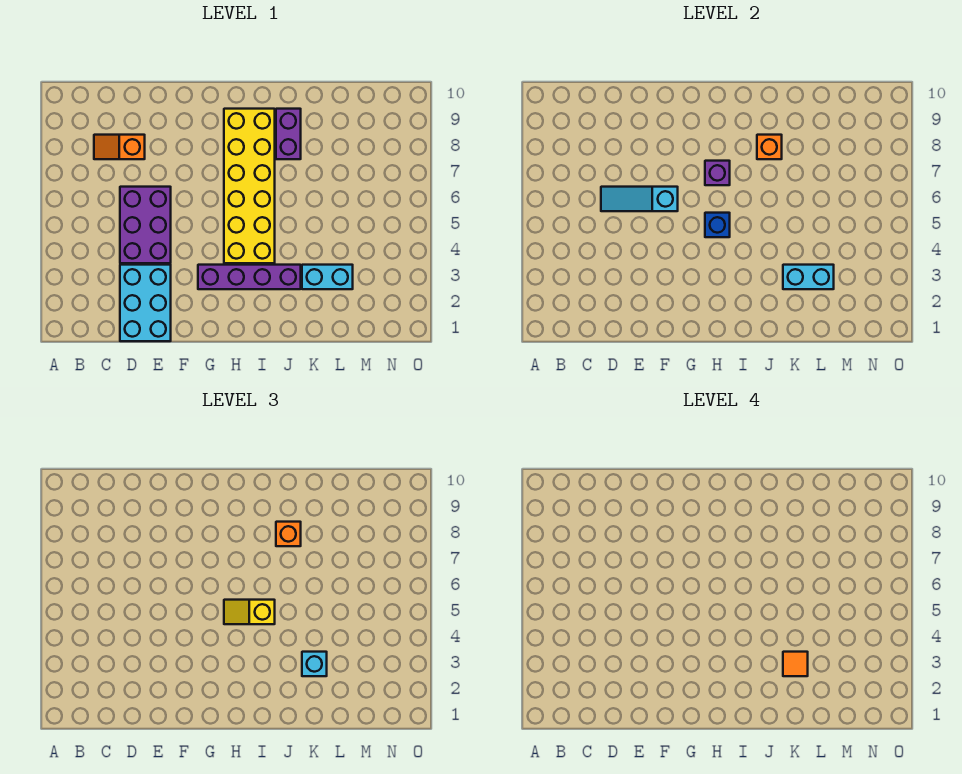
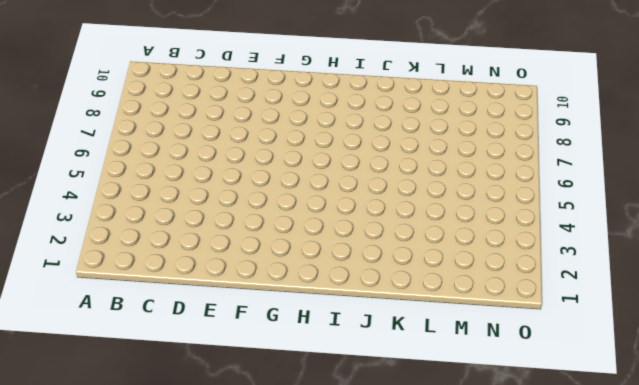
none -> orange 1x2 slope [94,135,145,159]
none -> cyan 2x3 brick [120,265,171,341]
none -> purple 2x3 brick [120,187,171,263]

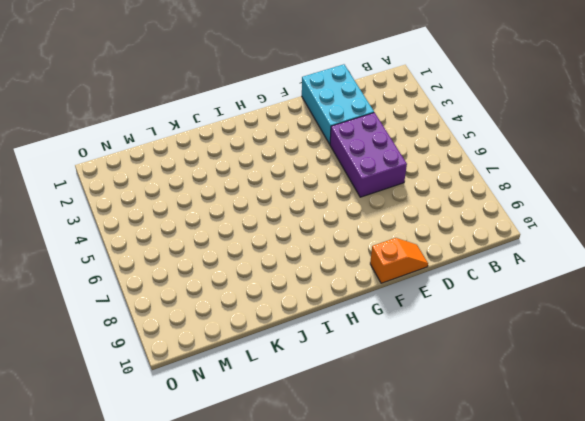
orange 1x2 slope [370,238,428,283] -> orange 1x2 slope moved to [94,135,145,159]
none -> purple 1x4 brick [198,265,301,289]
none -> yellow 2x6 brick [224,109,275,263]
none -> purple 1x2 brick [276,109,301,159]

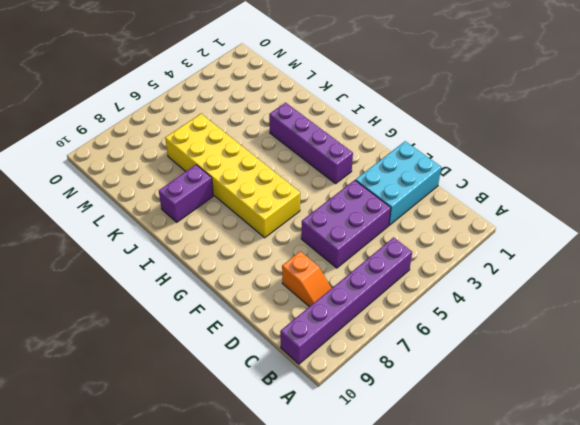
purple 1x6 brick [280,237,412,364] -> none
yellow 2x6 brick [165,114,300,238] -> yellow 2x6 brick turned to [224,109,275,263]
none -> cyan 1x2 brick [302,265,353,289]
none -> cyan 1x3 slope [601,187,678,211]
none -> blue 1x1 brick [705,213,730,237]

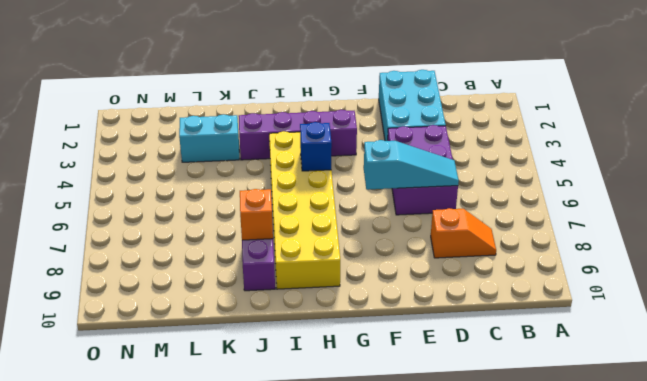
none -> purple 1x1 brick [705,161,730,185]
none -> cyan 1x2 brick [783,265,834,289]
none -> yellow 1x2 slope [224,600,275,624]

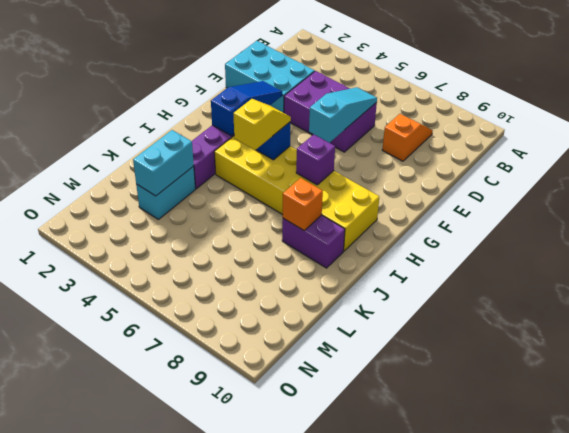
blue 1x3 slope [211,81,282,136] -> none
none -> orange 1x1 brick [276,522,301,546]
none -> cyan 1x1 brick [302,652,327,676]
none -> orange 1x1 tile [783,652,808,676]

